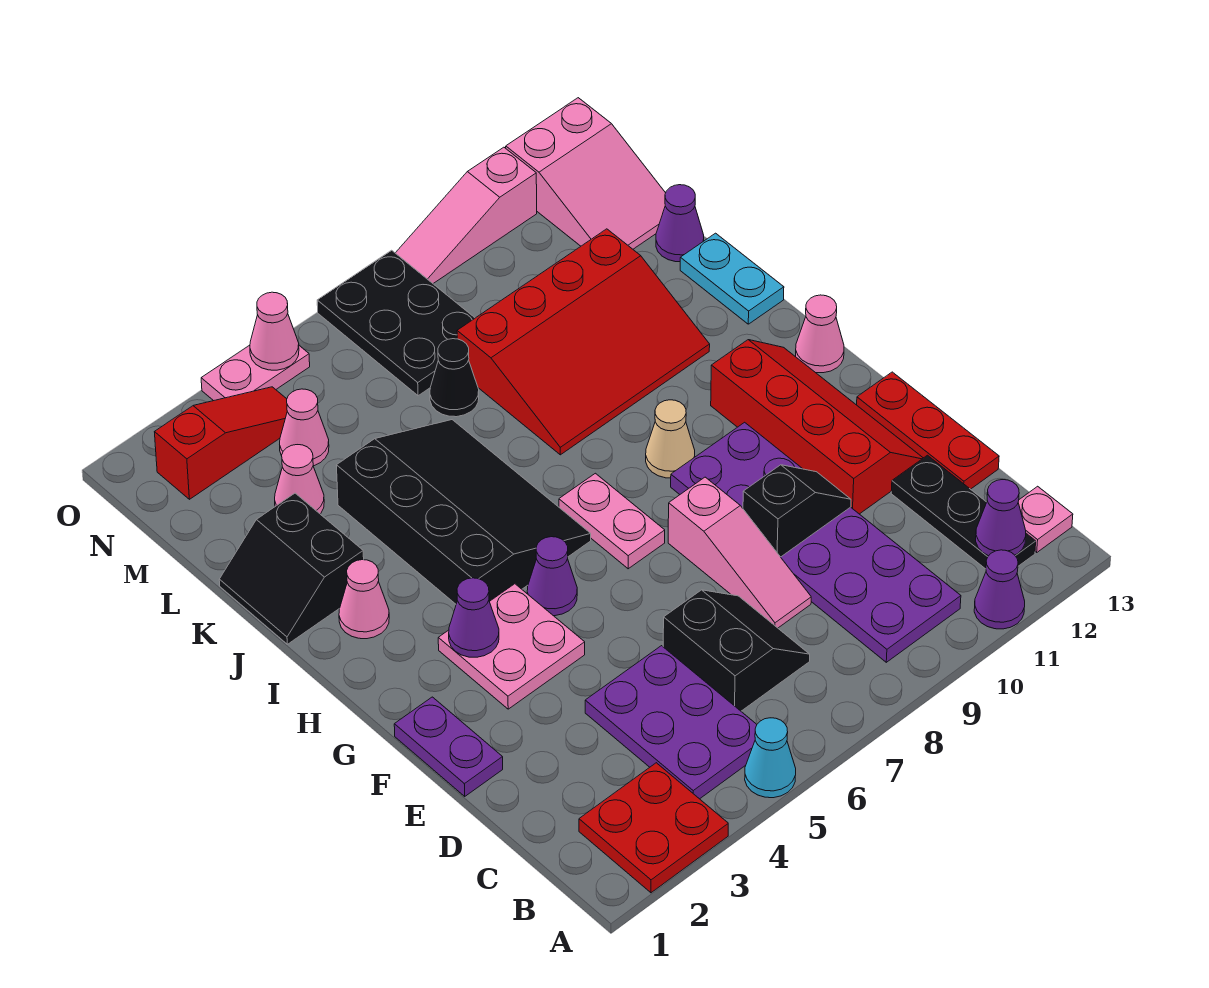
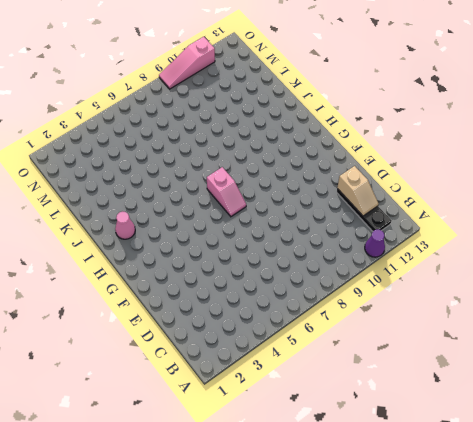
tan 1x2 slope [337,166,379,216] -> none
pink 1x2 slope [207,167,246,217] -> pink 1x2 plate [559,473,665,569]
none -> red 2x2 plate [579,763,728,893]
none -> cyan 1x1 cone [745,718,796,798]
none -> purple 2x3 plate [585,646,757,799]
none -> purple 2x6 plate [671,422,961,662]

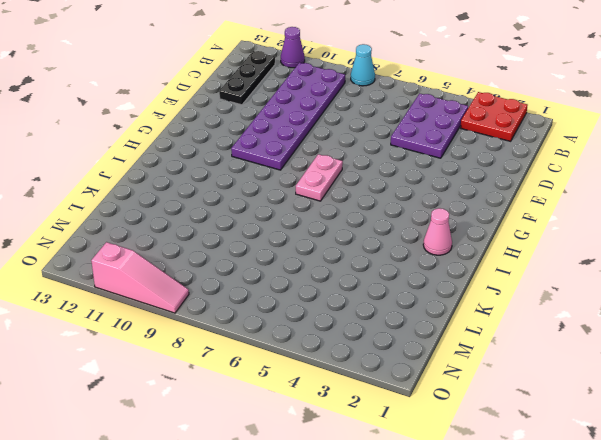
cyan 1x1 cone [351,44,375,86] -> cyan 1x1 cone moved to [745,718,796,798]
none -> pink 1x1 plate [1018,486,1073,552]
none -> black 2x2 slope [663,590,810,711]
none -> pink 1x3 slope [668,477,811,628]
none -> red 1x3 plate [857,372,999,489]

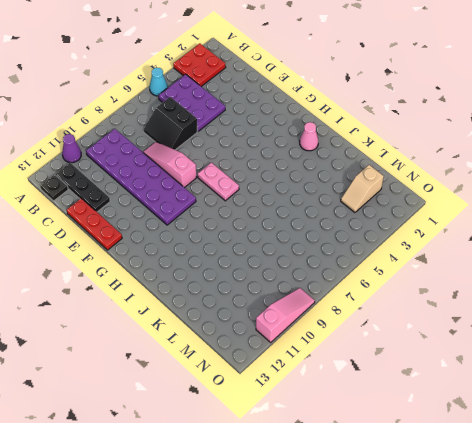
black 1x1 plate [40,175,68,201] -> pink 1x1 plate [1018,486,1073,552]
tan 1x2 slope [341,165,384,212] -> none
none -> purple 1x2 plate [394,697,503,796]
none -> red 2x4 slope [711,340,923,514]
none -> pink 2x2 plate [438,584,585,709]
none -> purple 1x1 cone [527,537,577,616]

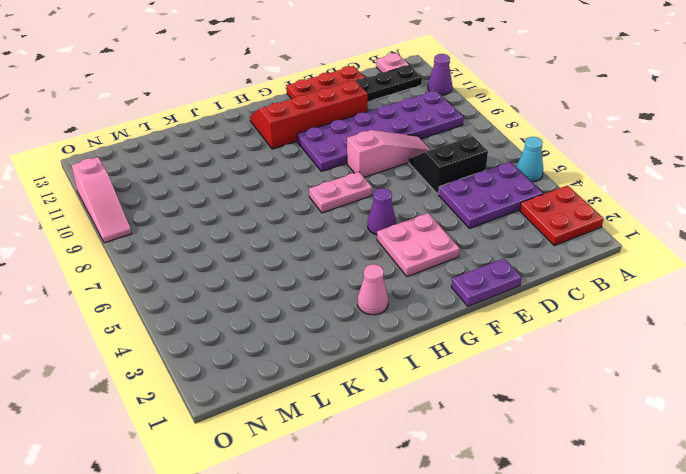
none -> black 3x4 slope [336,420,591,604]
none -> tan 1x1 cone [646,400,695,478]
none -> pink 1x1 cone [796,295,844,373]
none -> black 2x2 slope [219,493,364,644]

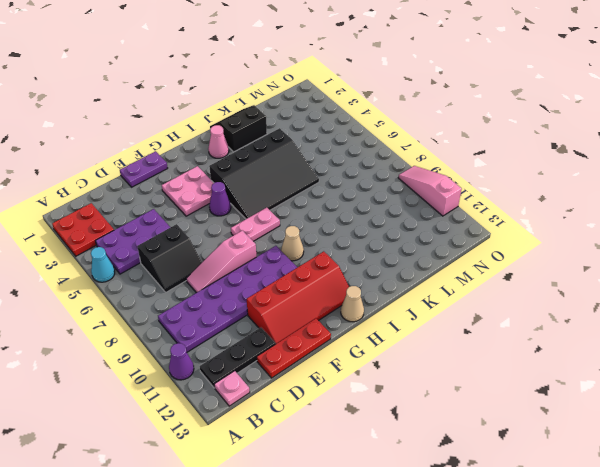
tan 1x1 cone [341,286,364,322] -> pink 1x1 cone [796,295,844,373]
none -> red 3x4 slope [457,229,710,455]
none -> cyan 1x2 plate [680,233,784,324]
none -> pink 1x1 cone [275,445,324,514]
none -> black 1x1 cone [430,339,479,417]

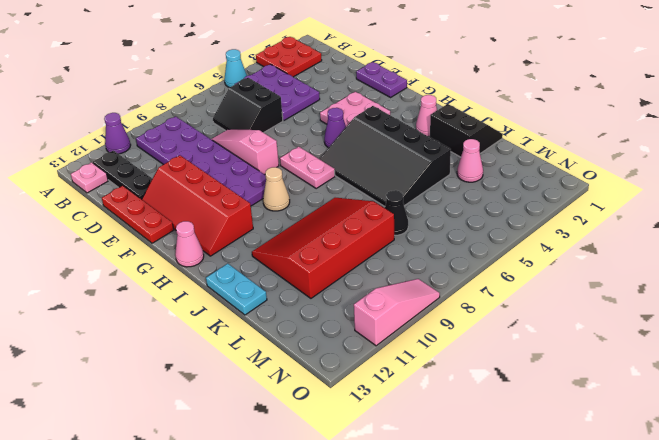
none -> purple 1x1 cone [656,185,704,262]
none -> pink 1x1 cone [280,389,329,466]
none -> black 2x3 plate [317,250,475,396]
none -> pink 2x3 slope [506,98,665,249]

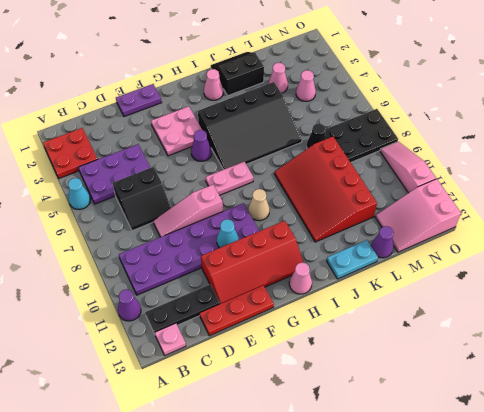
cyan 1x1 cone [217,219,239,248] -> none
none -> red 1x3 slope [155,387,287,499]
none -> pink 1x2 plate [201,345,310,401]
none -> purple 1x1 cone [976,480,1026,556]
none -> black 1x2 slope [743,465,851,557]

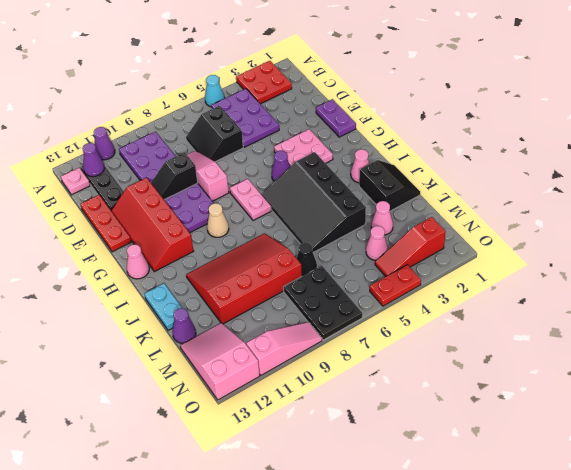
red 1x2 plate [370,265,421,306] -> pink 1x2 plate [201,345,310,401]
none -> purple 1x1 cone [449,578,499,657]
none -> pink 1x1 cone [250,292,299,370]

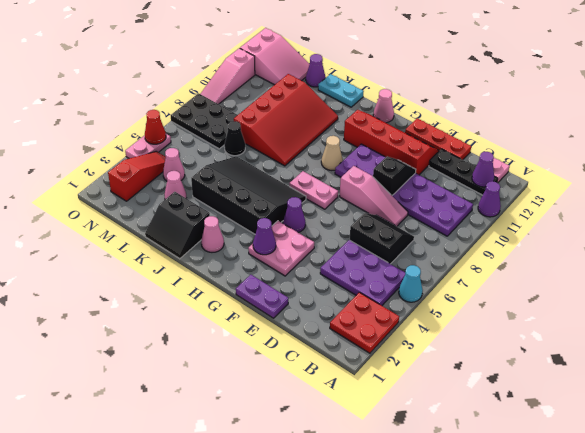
red 1x1 cone [145,110,166,144] -> pink 1x1 cone [250,292,299,370]

